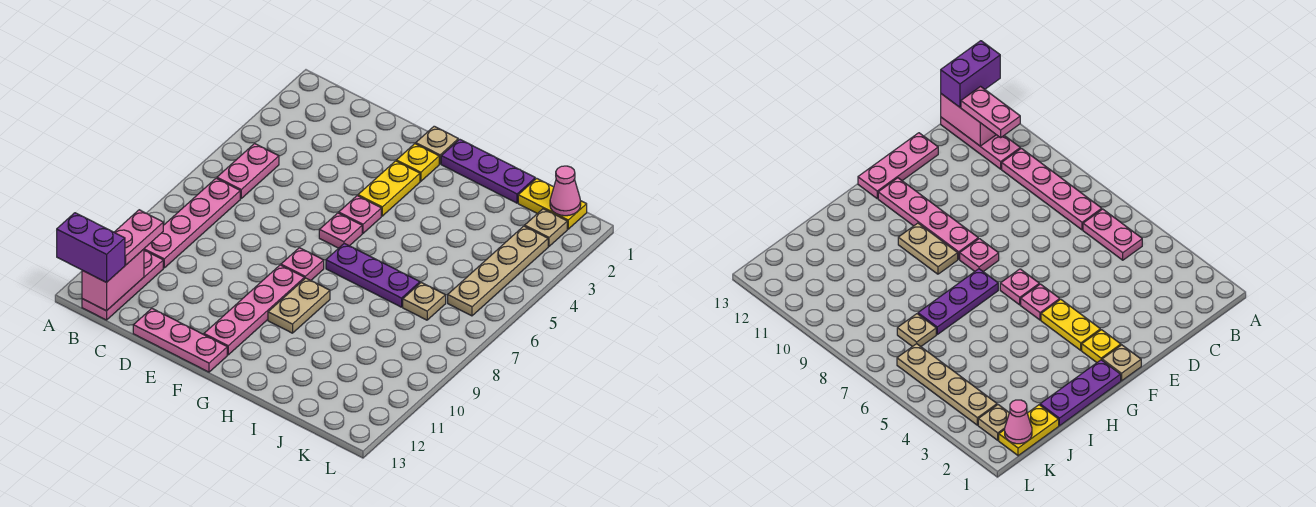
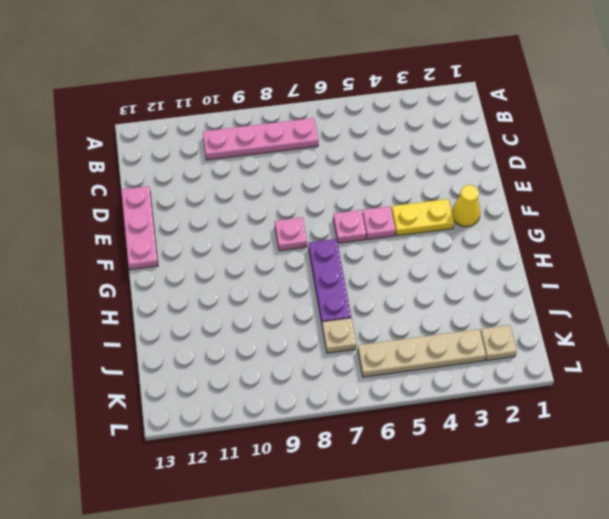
yellow 1x1 cone [452,185,480,227] -> yellow 1x1 plate [396,144,439,181]
none -> pink 1x2 plate [217,144,279,198]
none -> pink 1x3 plate [82,250,163,320]
none -> tan 1x1 plate [416,126,458,164]

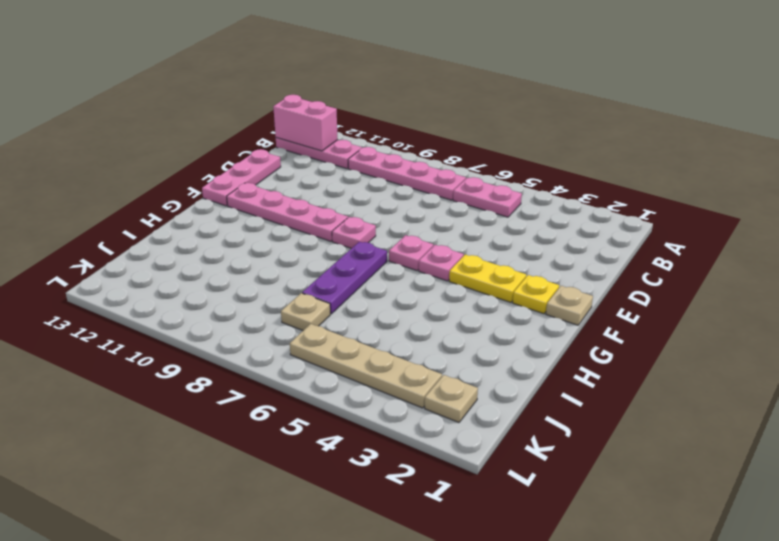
none -> purple 1x3 plate [441,139,535,203]
none -> tan 1x2 plate [268,278,330,333]
none -> yellow 1x2 plate [518,178,587,229]

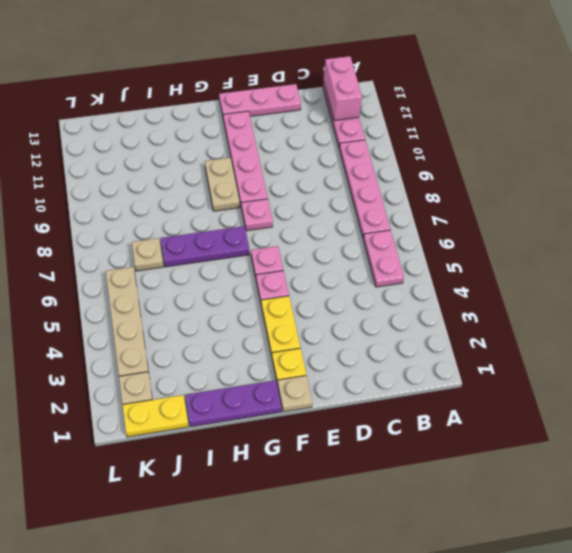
none -> pink 1x1 cone [550,166,581,216]
none -> purple 1x2 brick [57,213,125,282]
none -> pink 1x2 plate [114,210,163,265]

